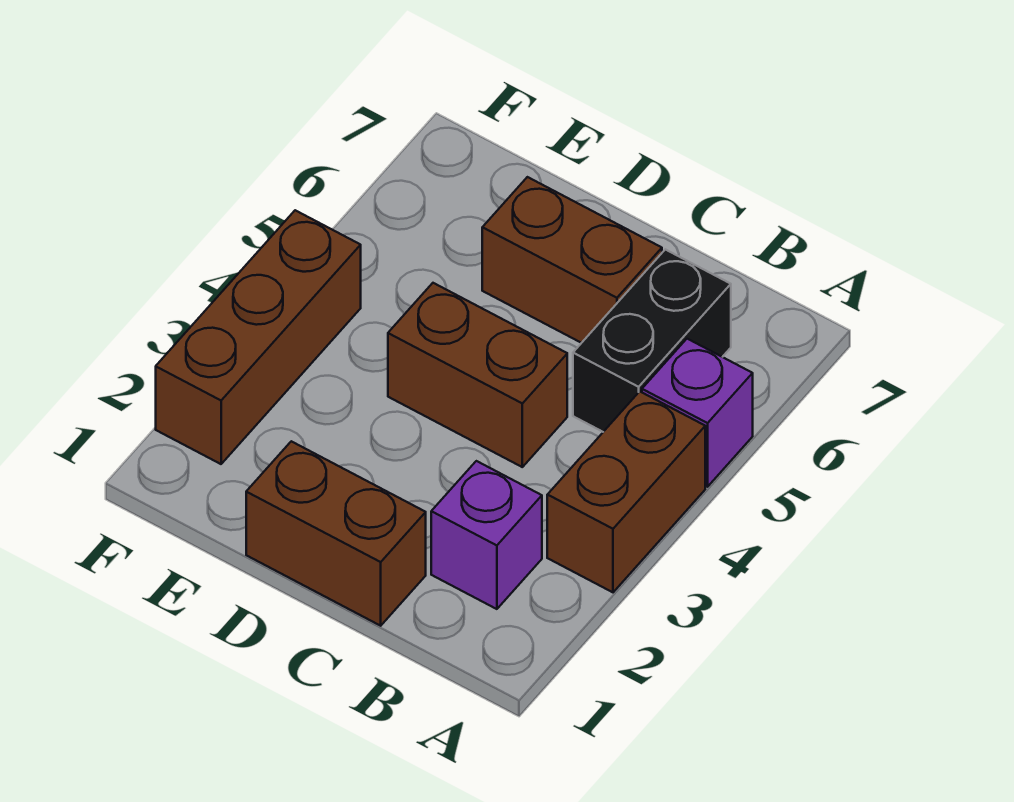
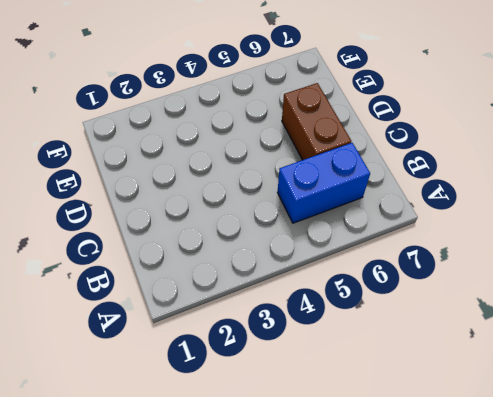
blue 1x2 brick [277,143,370,223] -> black 1x2 brick [573,249,731,432]
none -> brown 1x2 brick [547,392,705,592]
none -> purple 1x1 brick [642,339,753,487]

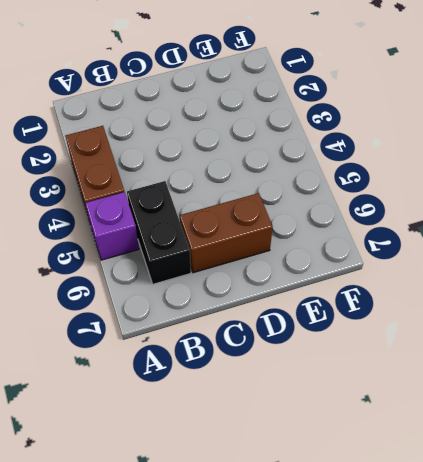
none -> purple 1x1 brick [431,461,542,609]
none -> brown 1x2 brick [246,441,426,626]

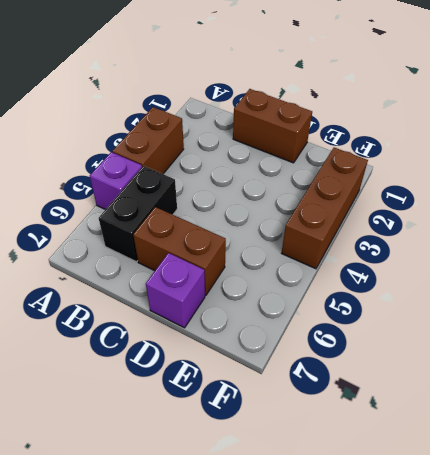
purple 1x1 brick [146,253,205,328] -> purple 1x1 brick moved to [431,461,542,609]
none -> brown 1x2 brick [388,283,567,467]

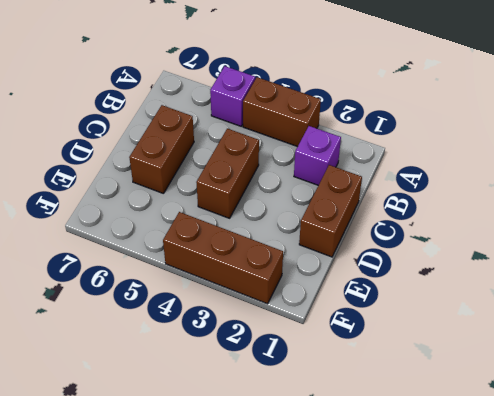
none -> black 1x2 brick [573,249,731,432]

